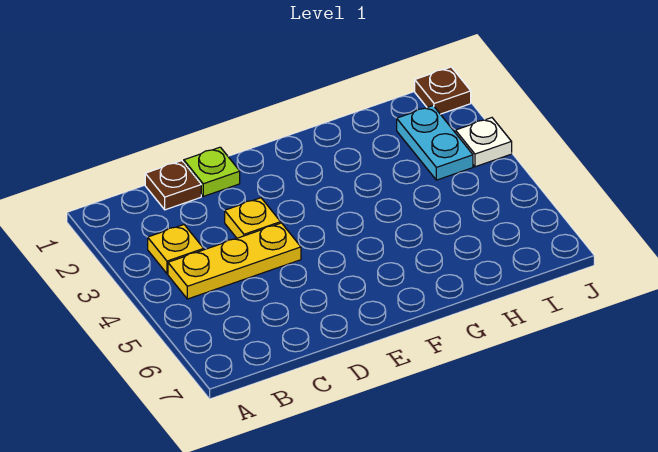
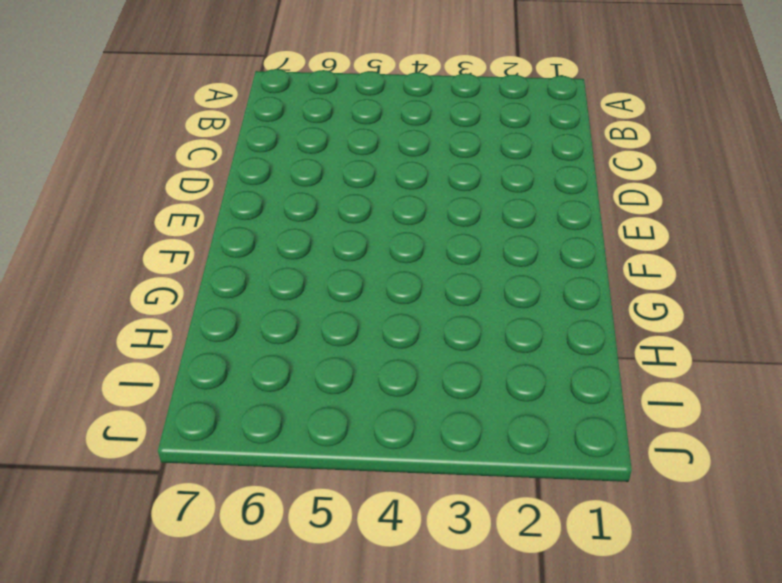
none -> yellow 1x1 plate [148,225,204,274]
none -> yellow 1x3 plate [168,223,301,299]

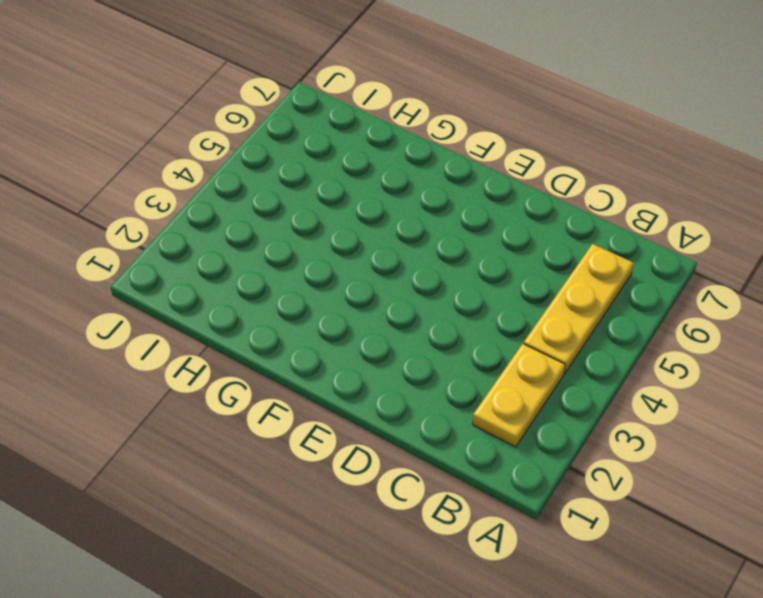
yellow 1x2 plate [473,344,565,447] -> yellow 1x1 plate [148,225,204,274]
yellow 1x3 plate [524,244,634,374] -> yellow 1x3 plate turned to [168,223,301,299]
none -> brown 1x1 plate [145,161,201,210]
none -> lime 1x1 plate [184,147,240,196]

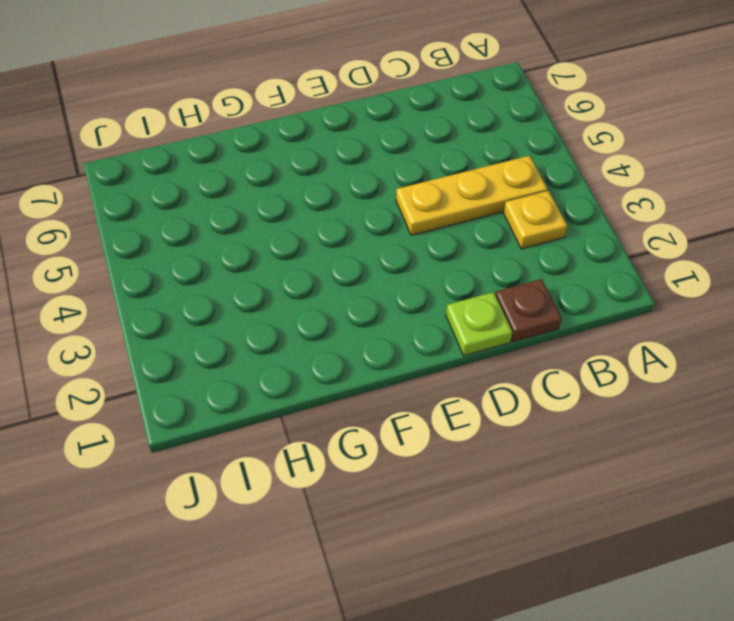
none -> yellow 1x1 plate [225,198,281,238]
none -> cyan 1x2 plate [397,106,473,180]

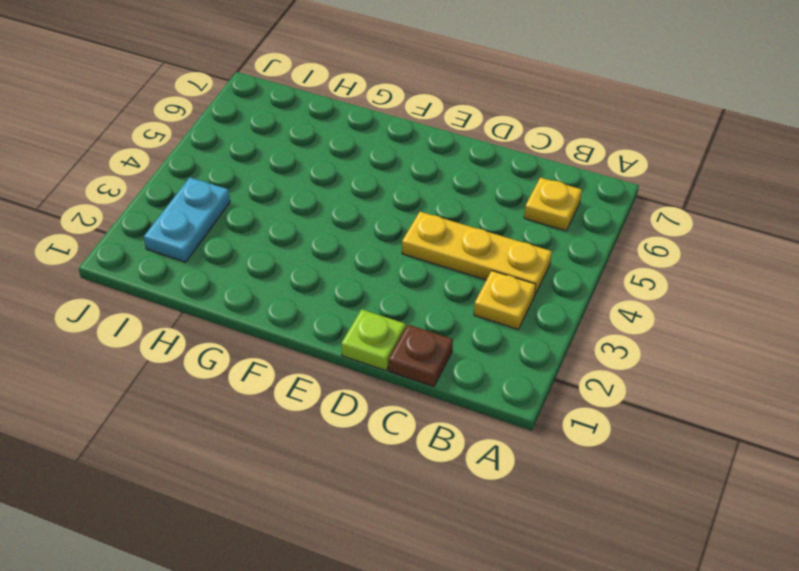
yellow 1x1 plate [524,178,582,231] -> yellow 1x1 plate moved to [225,198,281,238]
none -> brown 1x1 plate [415,67,471,114]
none -> white 1x1 plate [455,118,512,167]

